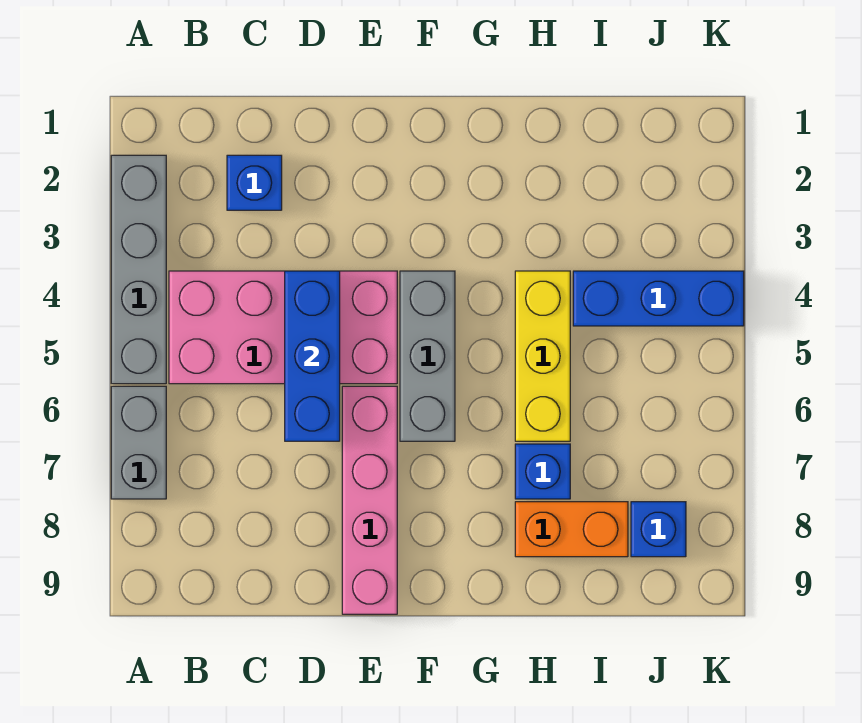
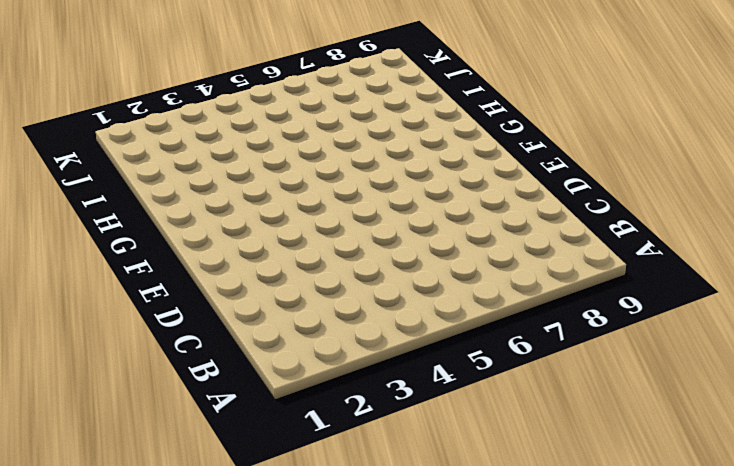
none -> grey 1x4 brick [111,155,166,384]
none -> grey 1x2 brick [111,386,166,499]
none -> pink 2x4 brick [169,271,397,384]

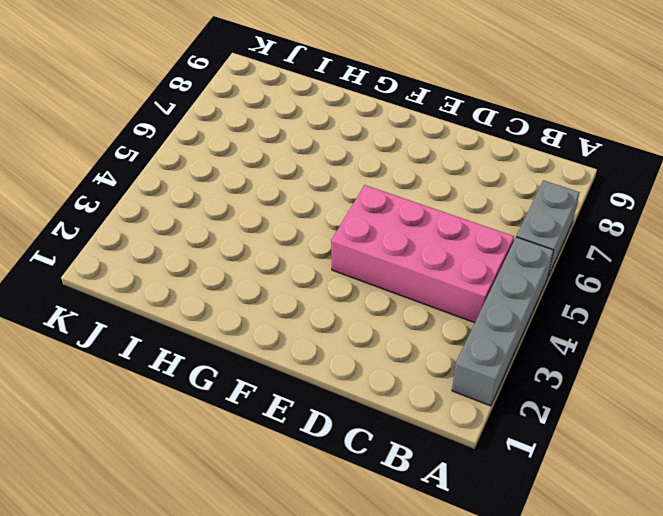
none -> blue 1x1 brick [227,155,282,210]
none -> pink 1x4 brick [342,386,397,614]
none -> grey 1x3 brick [400,271,455,441]

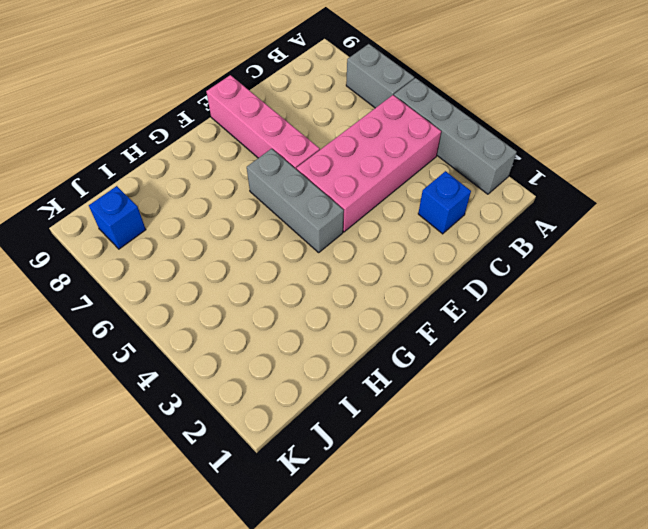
none -> yellow 1x3 brick [515,271,570,441]
none -> blue 1x1 brick [515,444,570,499]
none -> orange 1x2 brick [515,502,628,557]

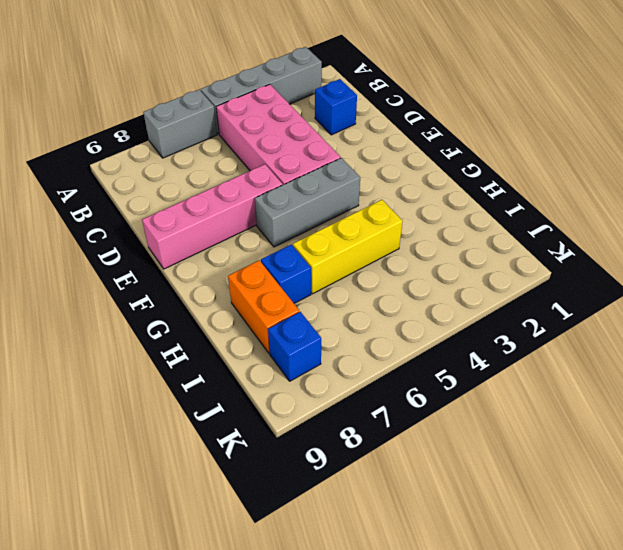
none -> blue 1x3 brick [573,271,744,326]
none -> blue 1x3 brick [285,271,340,441]

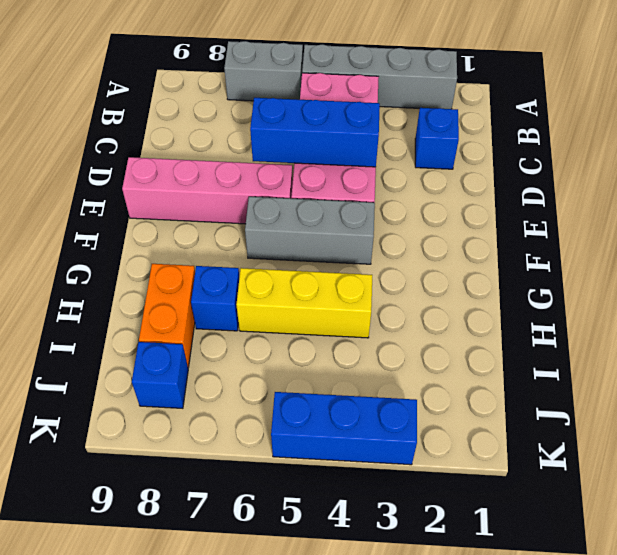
blue 1x3 brick [271,392,417,465] -> blue 1x3 brick turned to [573,271,744,326]

